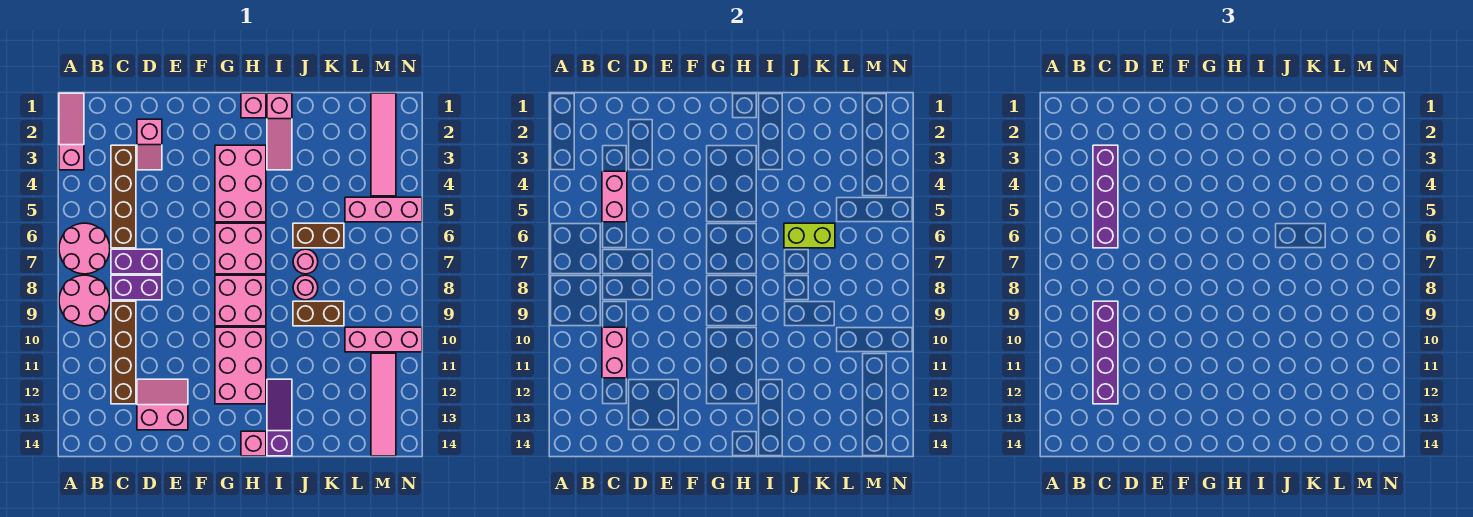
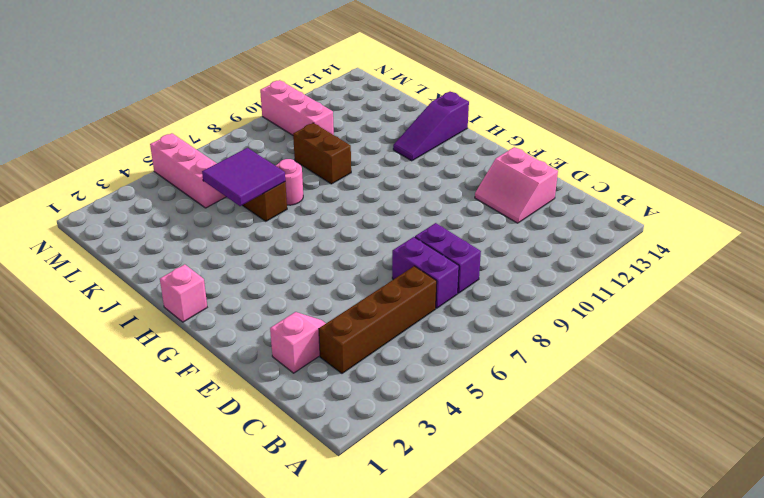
purple 2x2 tile [202,148,285,206] -> lime 1x2 brick [784,223,835,248]
none -> pink 1x3 slope [59,93,84,170]
none -> pink 2x2 round brick [59,223,110,274]
none -> pink 2x2 round brick [59,275,110,326]
none -> brown 1x4 brick [111,301,136,404]

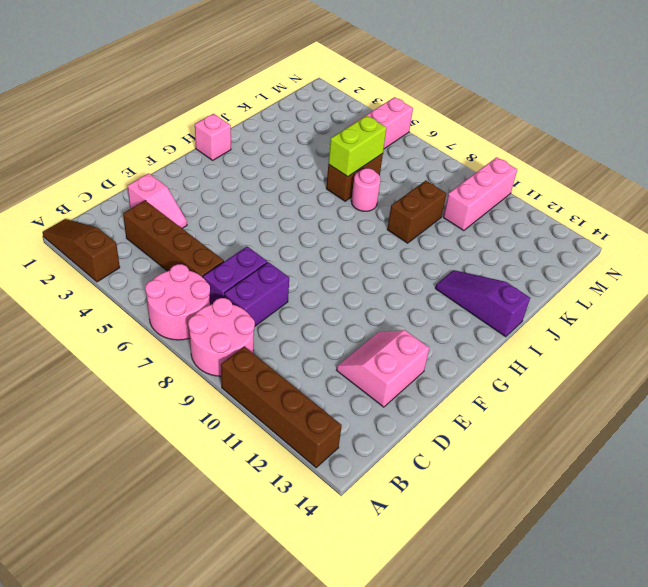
brown 1x3 slope [42,219,120,282] -> pink 1x3 slope [59,93,84,170]
brown 1x4 brick [221,347,342,468] -> brown 1x4 brick moved to [111,301,136,404]
none -> pink 2x3 brick [215,145,266,222]
none -> pink 2x2 brick [215,223,266,274]
none -> pink 2x2 brick [215,275,266,326]
none -> pink 2x3 brick [215,327,266,404]

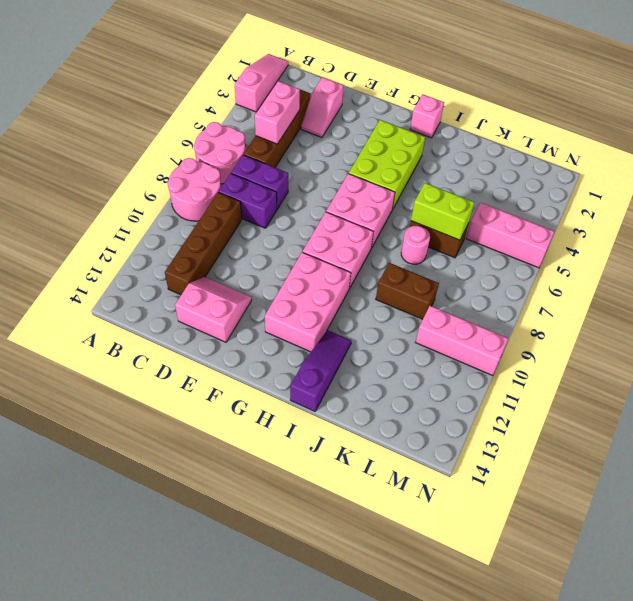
lime 2x3 brick [349,120,425,208] -> pink 2x3 brick [215,145,266,222]
none -> pink 1x1 brick [241,431,266,456]
none -> pink 1x3 slope [267,93,292,170]
none -> pink 1x1 round brick [293,275,318,300]
none -> pink 1x4 tile [371,93,396,196]

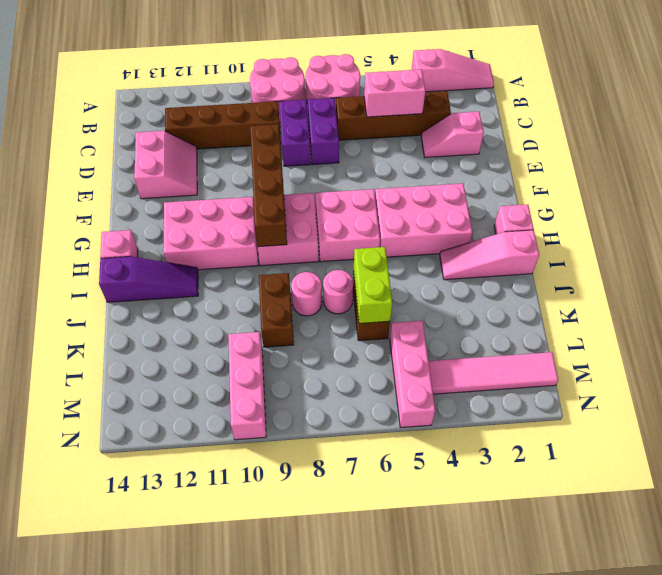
brown 1x4 brick [250,124,287,247] -> none
none -> pink 1x4 tile [371,353,396,456]
none -> pink 1x2 brick [602,327,627,378]
none -> purple 1x4 brick [1093,145,1118,248]
none -> purple 1x4 brick [1093,301,1118,404]

